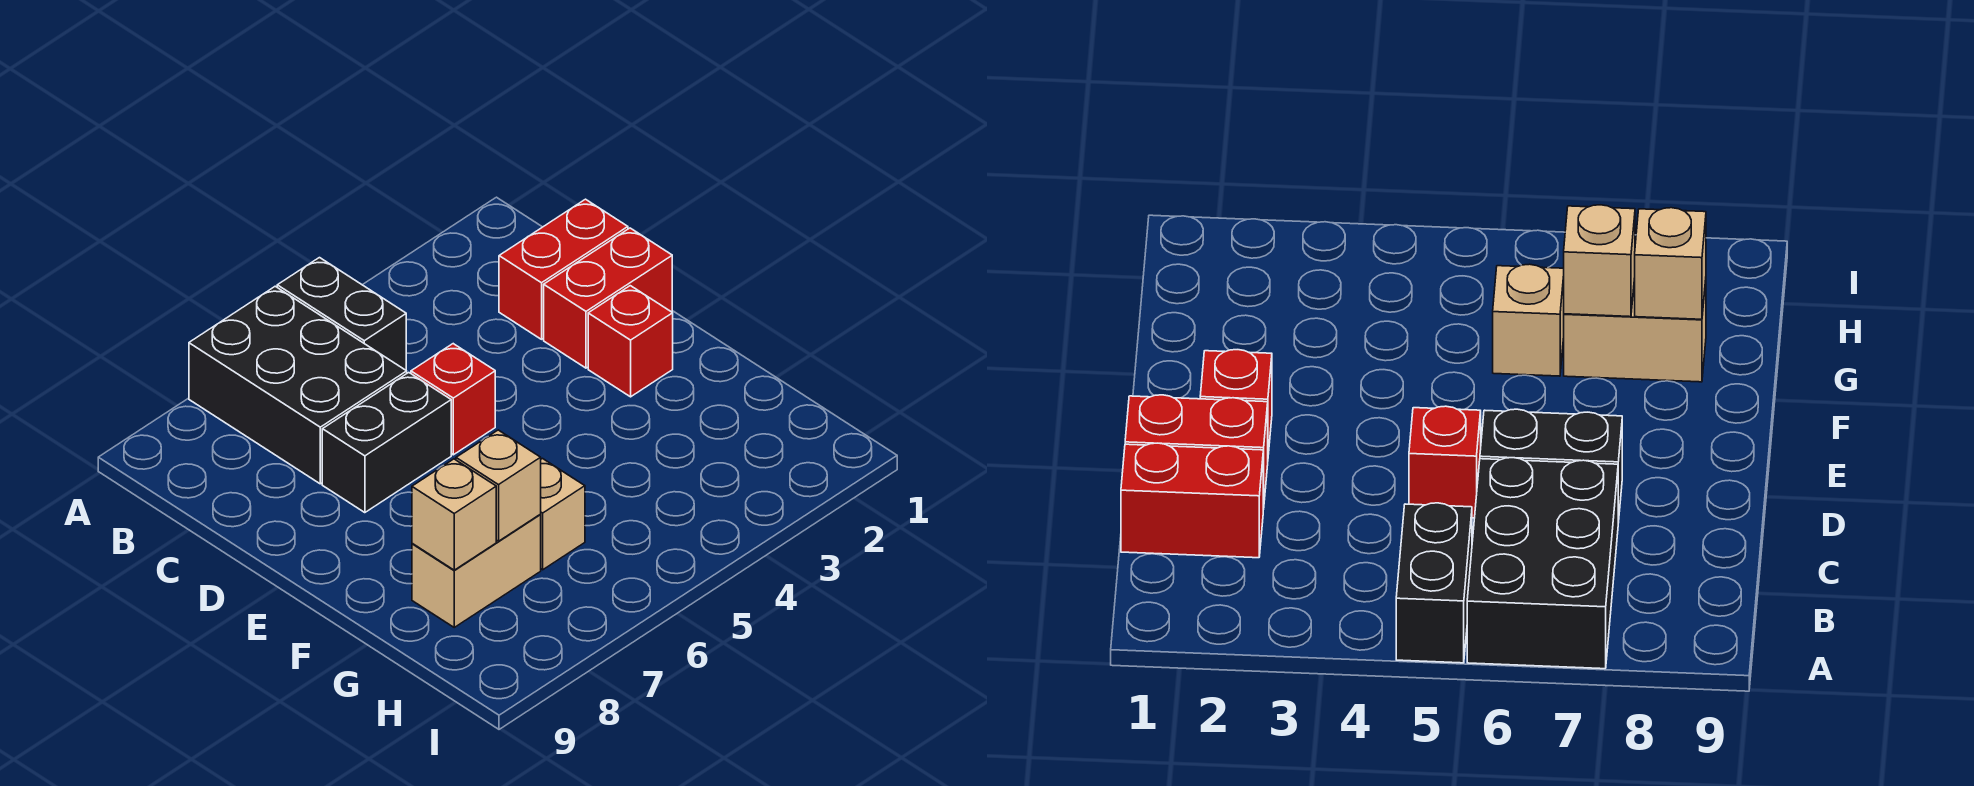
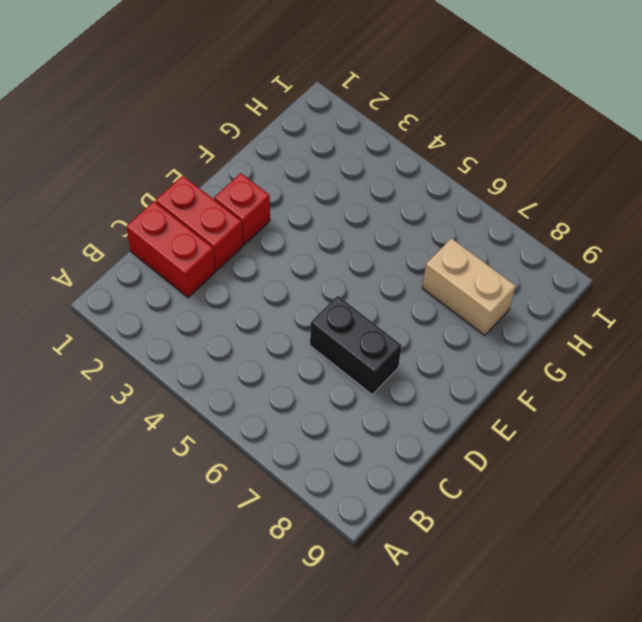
none -> black 1x2 brick [277,258,406,370]
none -> black 2x3 brick [189,286,407,484]

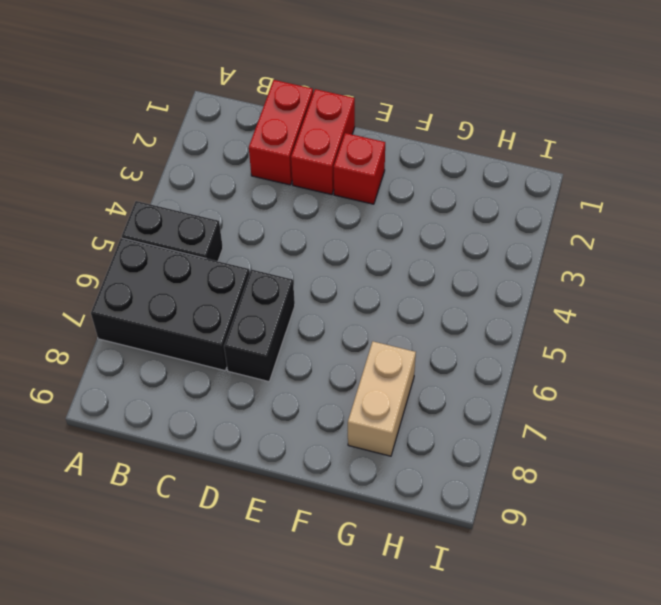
none -> red 1x1 brick [411,344,495,455]
none -> tan 1x1 brick [540,459,585,570]

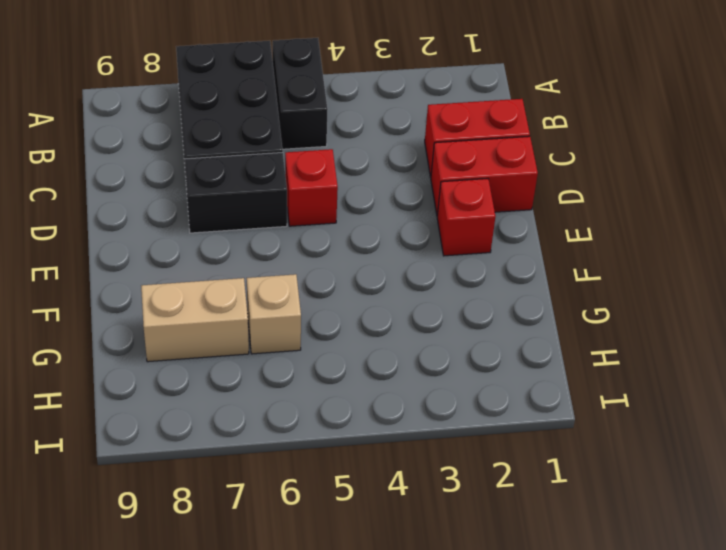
none -> tan 1x1 brick [456,430,541,541]
none -> tan 1x1 brick [412,459,496,570]

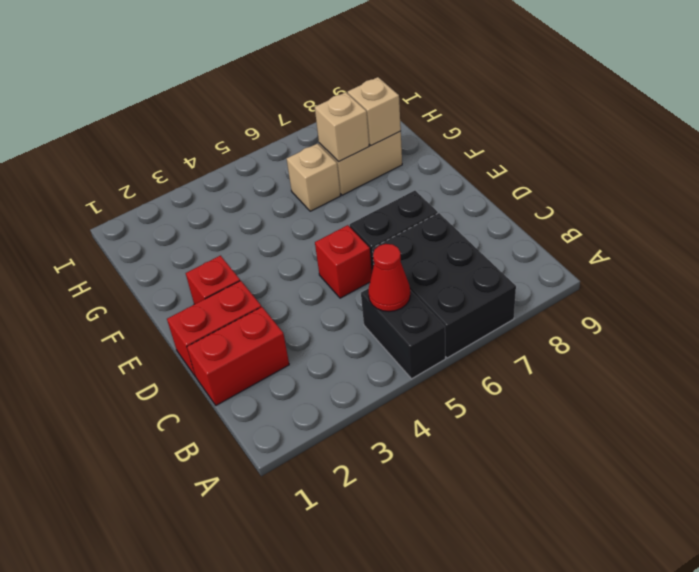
red 1x1 cone [368,244,410,311] -> none

